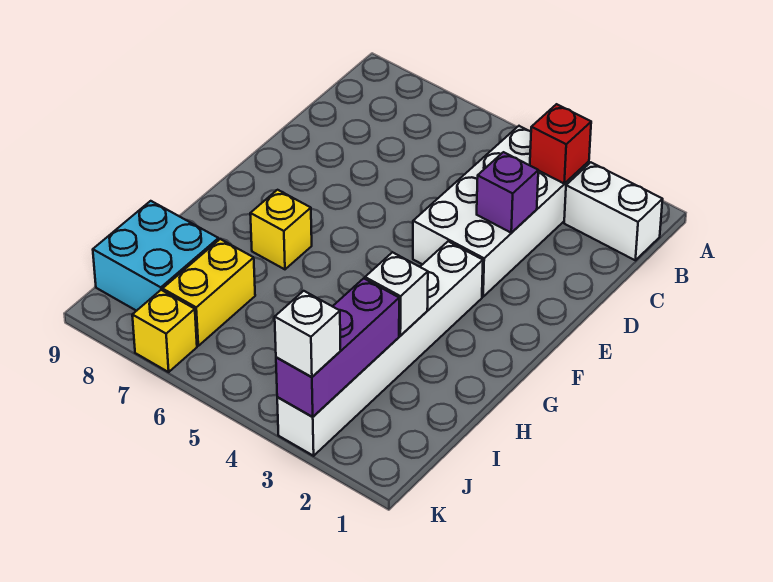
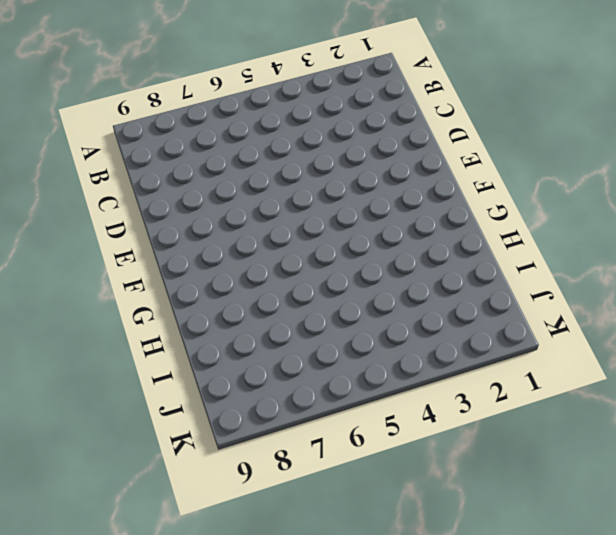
none -> white 1x2 brick [564,162,663,260]
none -> white 2x4 brick [413,126,589,297]
none -> white 1x6 brick [277,241,483,456]

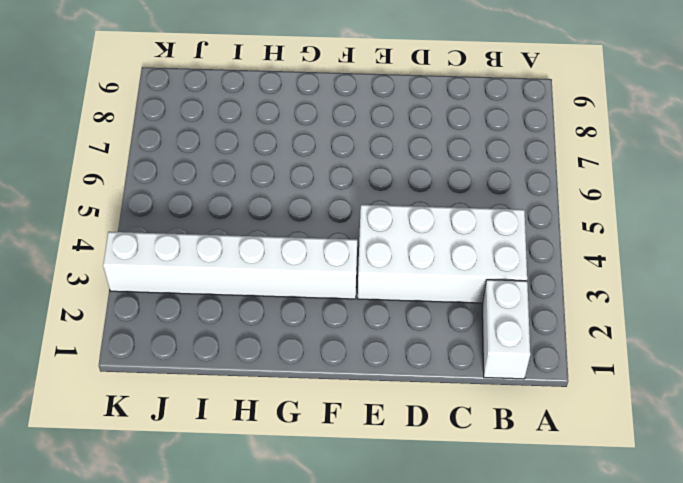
none -> yellow 1x1 brick [250,190,312,269]
none -> yellow 1x2 brick [163,239,255,346]
none -> cyan 2x2 brick [93,201,219,311]

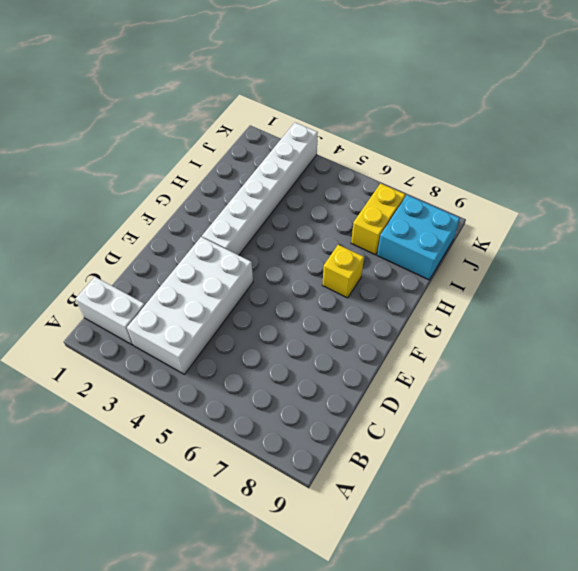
none -> yellow 1x1 brick [132,290,197,372]
none -> red 1x1 brick [530,104,591,184]
none -> purple 1x1 brick [477,152,538,233]

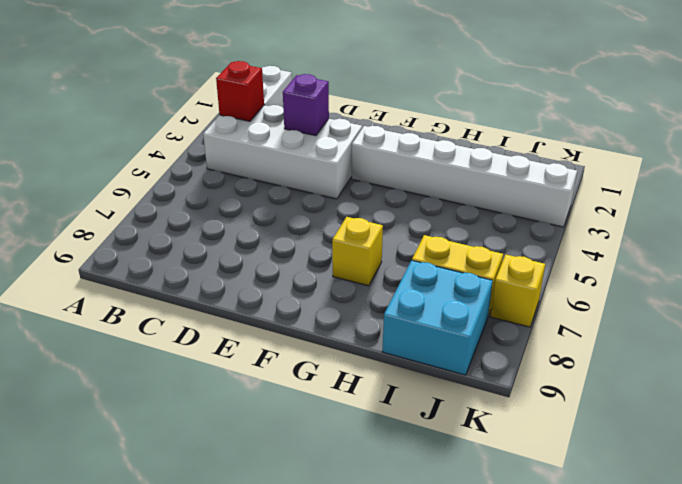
none -> white 1x1 brick [365,252,428,335]
none -> purple 1x3 brick [276,278,399,417]
none -> white 1x1 brick [275,291,341,377]

